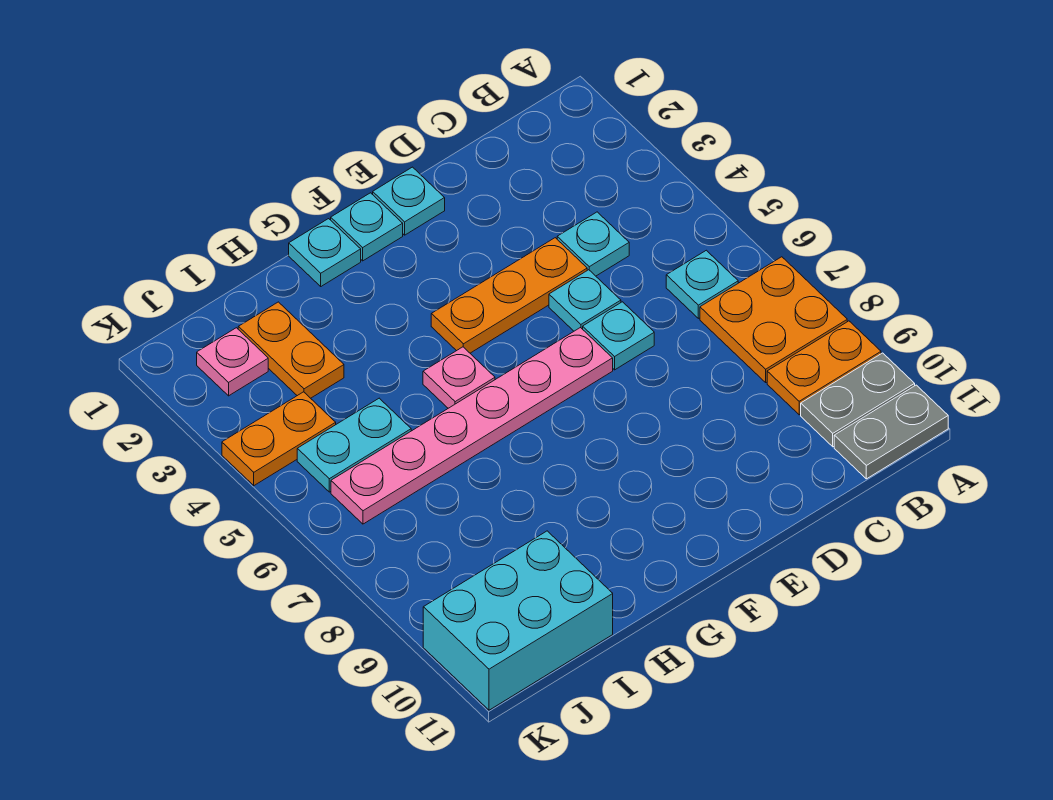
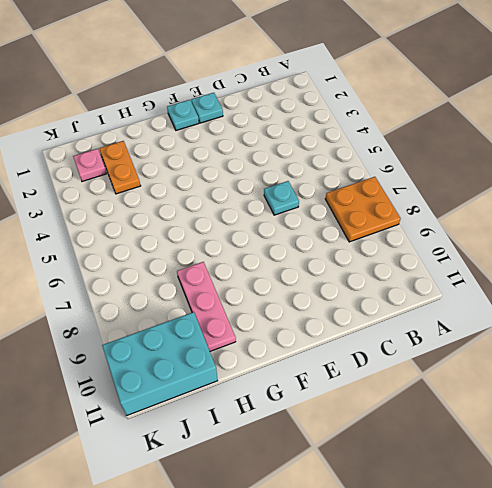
pink 1x3 plate [177,262,236,351] -> none
none -> orange 1x2 plate [767,321,881,415]
none -> grey 1x2 plate [801,353,915,447]
none -> grey 1x2 plate [834,385,948,479]

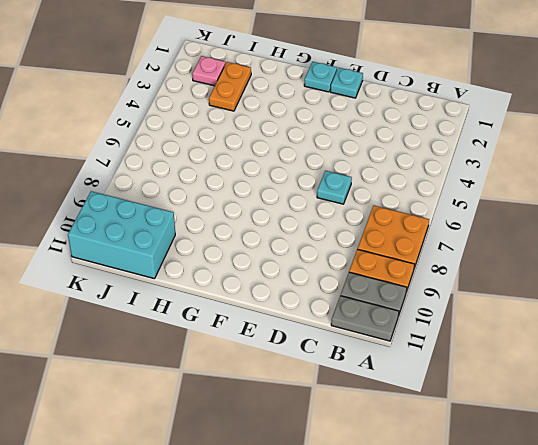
none -> cyan 1x1 plate [666,250,738,318]
none -> cyan 1x1 plate [557,212,629,276]
none -> orange 1x3 plate [431,238,587,353]

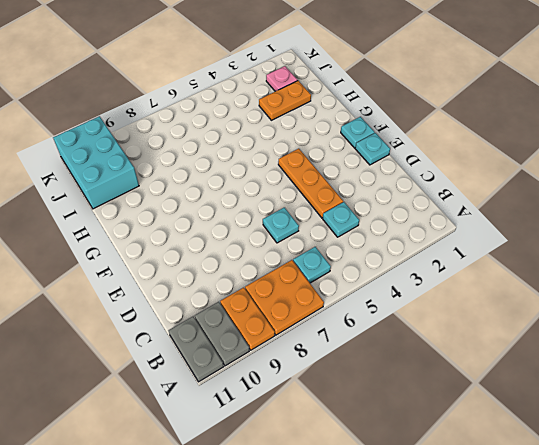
none -> cyan 1x1 plate [549,270,621,331]
none -> pink 1x6 plate [331,328,613,524]
none -> cyan 1x1 plate [289,219,361,286]

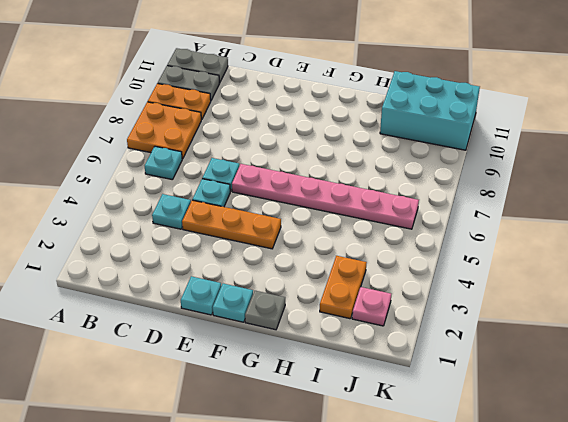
grey 1x1 plate [245,291,285,330] -> cyan 1x1 plate [289,219,361,286]
none -> pink 1x1 plate [423,347,495,408]
none -> cyan 1x2 plate [297,398,411,492]
none -> orange 1x2 plate [222,392,336,486]

